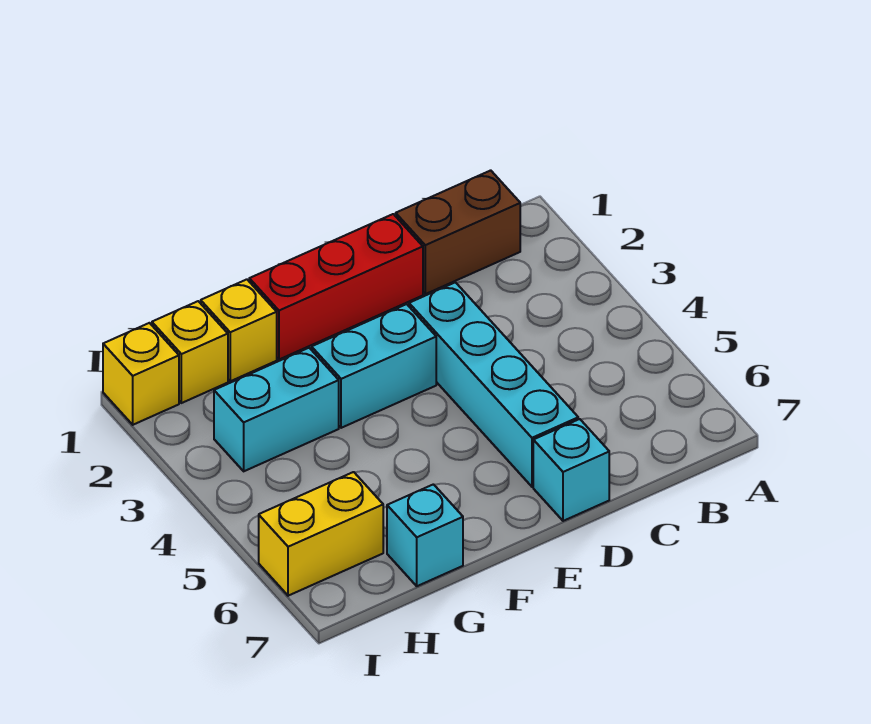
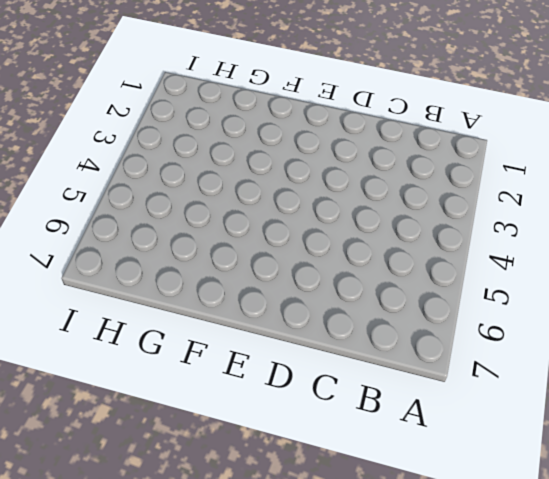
none -> brown 1x2 brick [396,170,520,294]
none -> red 1x3 brick [249,214,423,359]

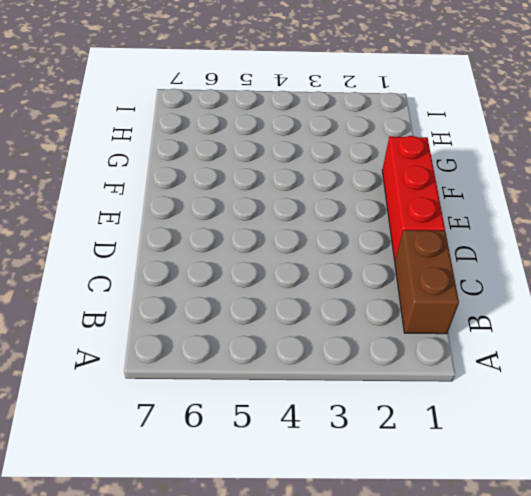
none -> cyan 1x4 brick [409,282,578,487]
none -> cyan 1x1 brick [533,419,609,521]

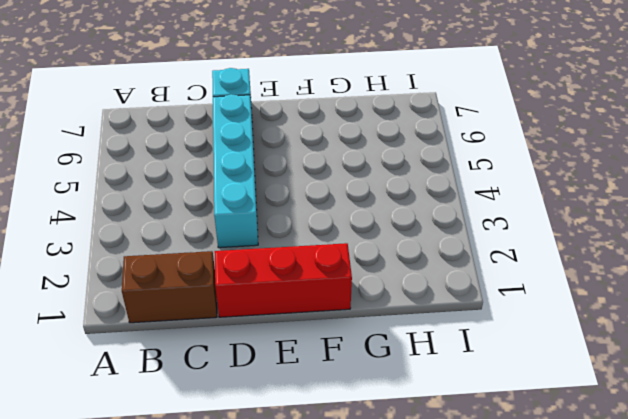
none -> cyan 1x2 brick [312,304,436,428]
none -> yellow 1x1 brick [201,279,277,381]

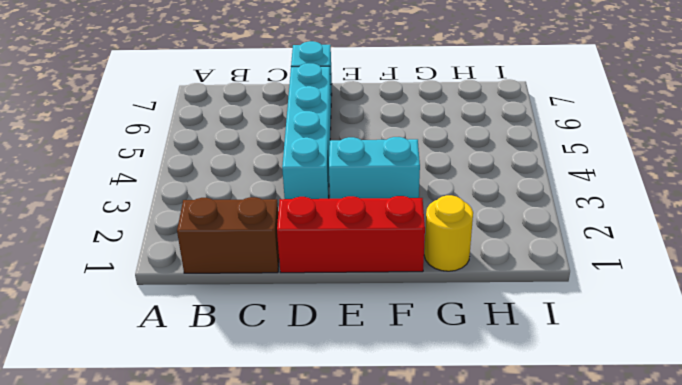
yellow 1x1 round brick [424,195,473,271] -> yellow 1x1 brick [201,279,277,381]
none -> cyan 1x2 brick [214,348,339,471]
none -> cyan 1x1 brick [387,484,463,586]

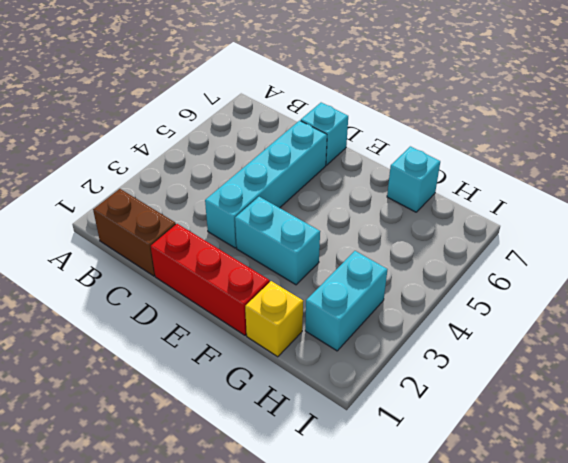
cyan 1x2 brick [305,251,387,351] -> cyan 1x2 brick turned to [214,348,339,471]
none -> yellow 1x1 brick [152,301,228,403]
none -> yellow 1x2 brick [259,472,383,596]

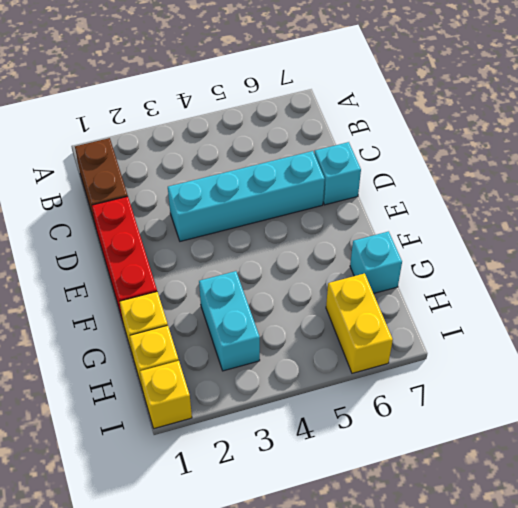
none -> cyan 1x2 brick [312,304,436,428]

